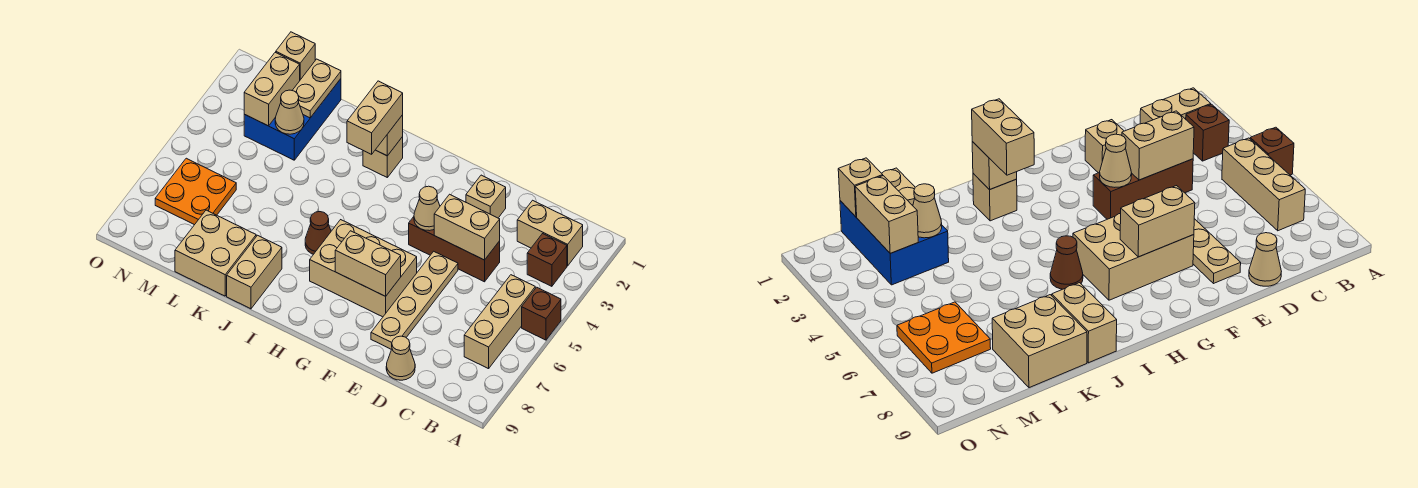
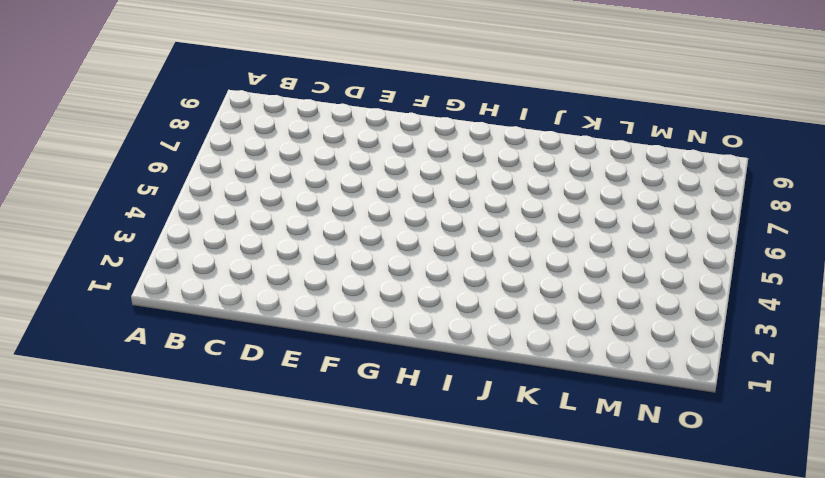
none -> brown 1x1 brick [522,287,561,340]
none -> tan 1x2 brick [517,200,583,266]
none -> brown 1x1 brick [527,234,567,286]

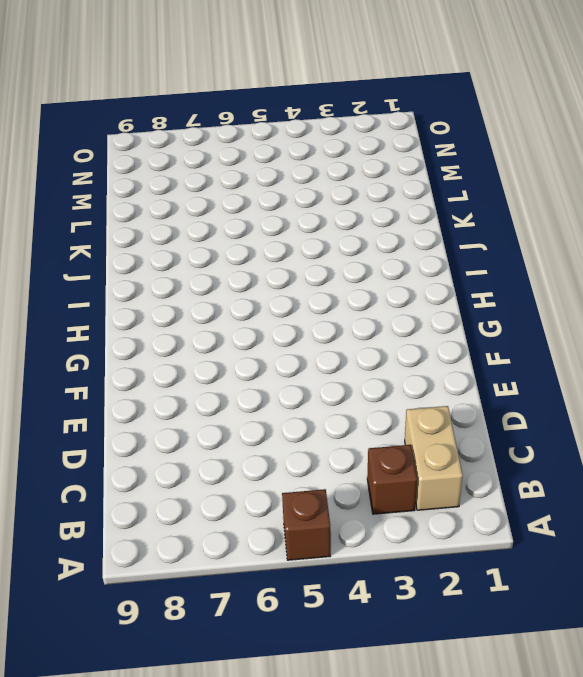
none -> tan 1x3 brick [464,275,535,369]
none -> brown 1x3 brick [409,217,500,282]
none -> tan 1x1 cone [386,336,415,380]

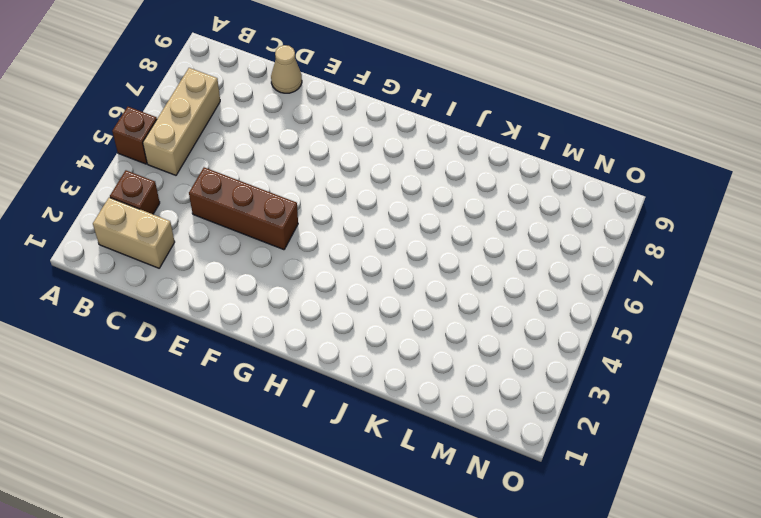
none -> tan 1x1 brick [466,175,506,218]
none -> tan 1x4 plate [371,251,458,349]
none -> tan 2x3 brick [310,220,417,317]

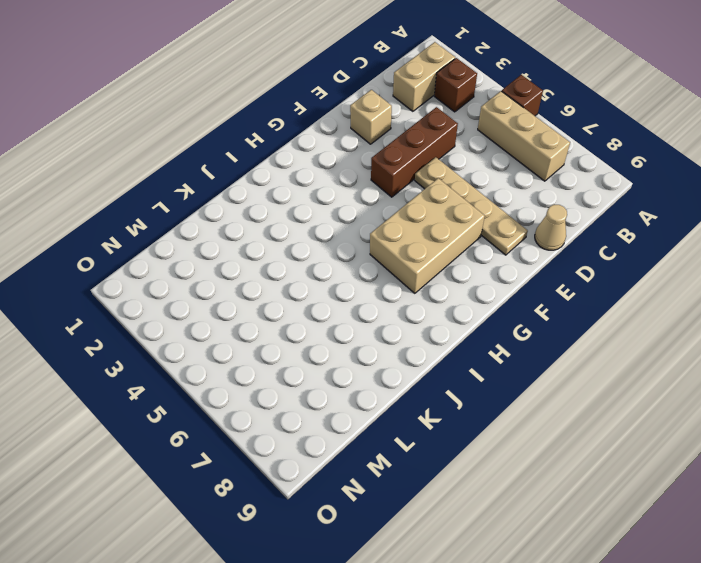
none -> tan 1x1 brick [363,137,403,177]
none -> brown 1x1 cone [305,212,331,254]
none -> tan 1x2 brick [227,235,282,309]

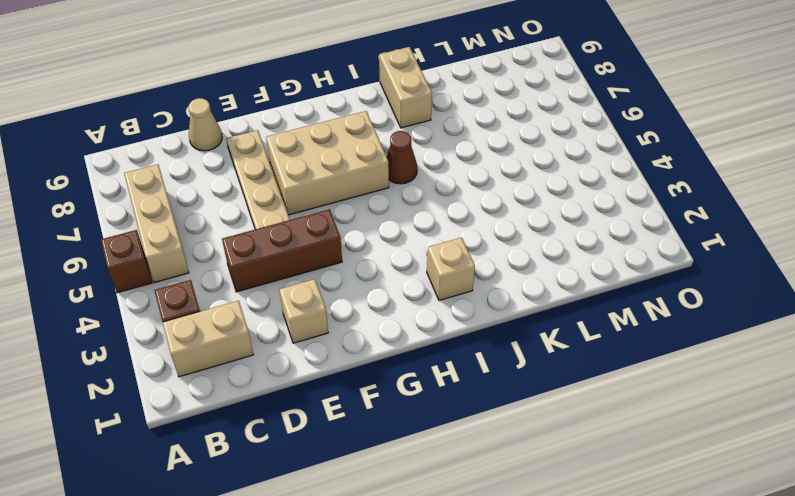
none -> tan 2x2 brick [175,210,256,296]
none -> blue 2x3 brick [244,79,341,160]
none -> orange 2x2 plate [155,158,236,225]

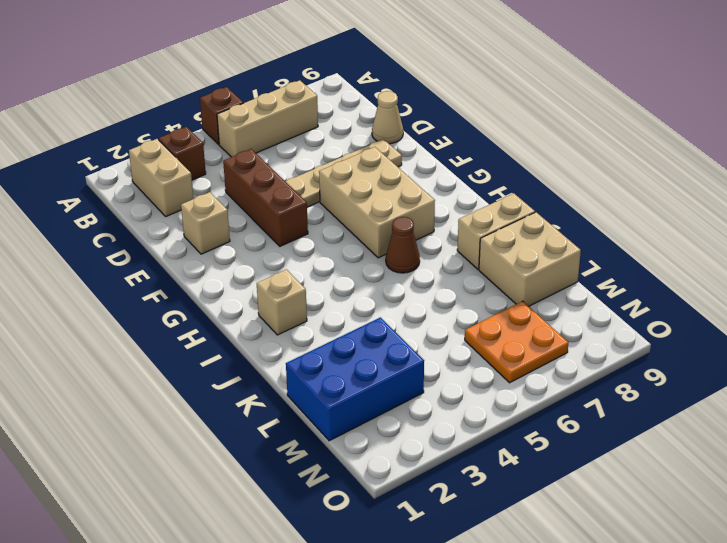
none -> tan 1x2 brick [434,194,500,260]
none -> tan 1x1 cone [414,186,440,231]
none -> tan 1x2 brick [335,231,401,296]

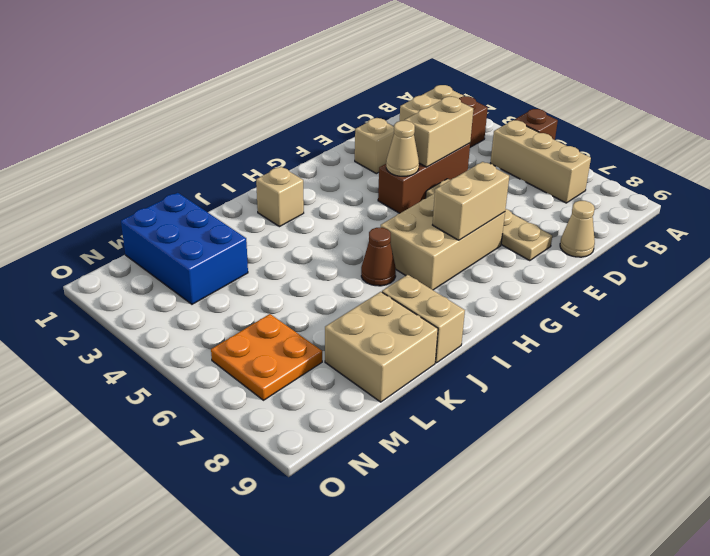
none -> tan 1x1 brick [376,115,403,156]
none -> tan 1x2 plate [292,59,341,118]
none -> tan 1x1 cone [275,90,304,134]

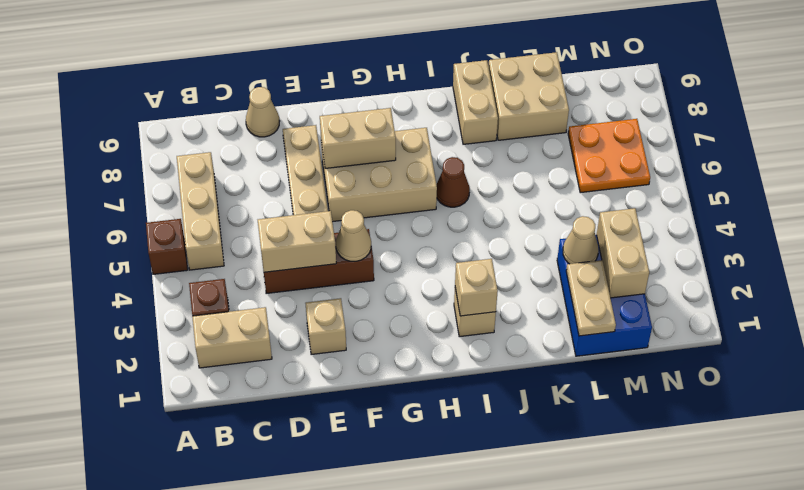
none -> tan 1x1 brick [276,32,315,80]
none -> tan 1x2 brick [347,81,403,154]

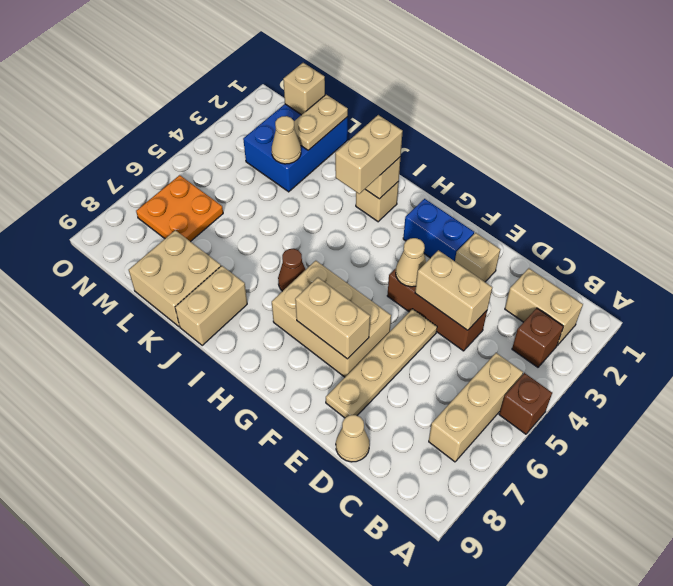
blue 1x2 brick [403,199,474,261] -> none
none -> tan 1x2 brick [244,52,300,126]

